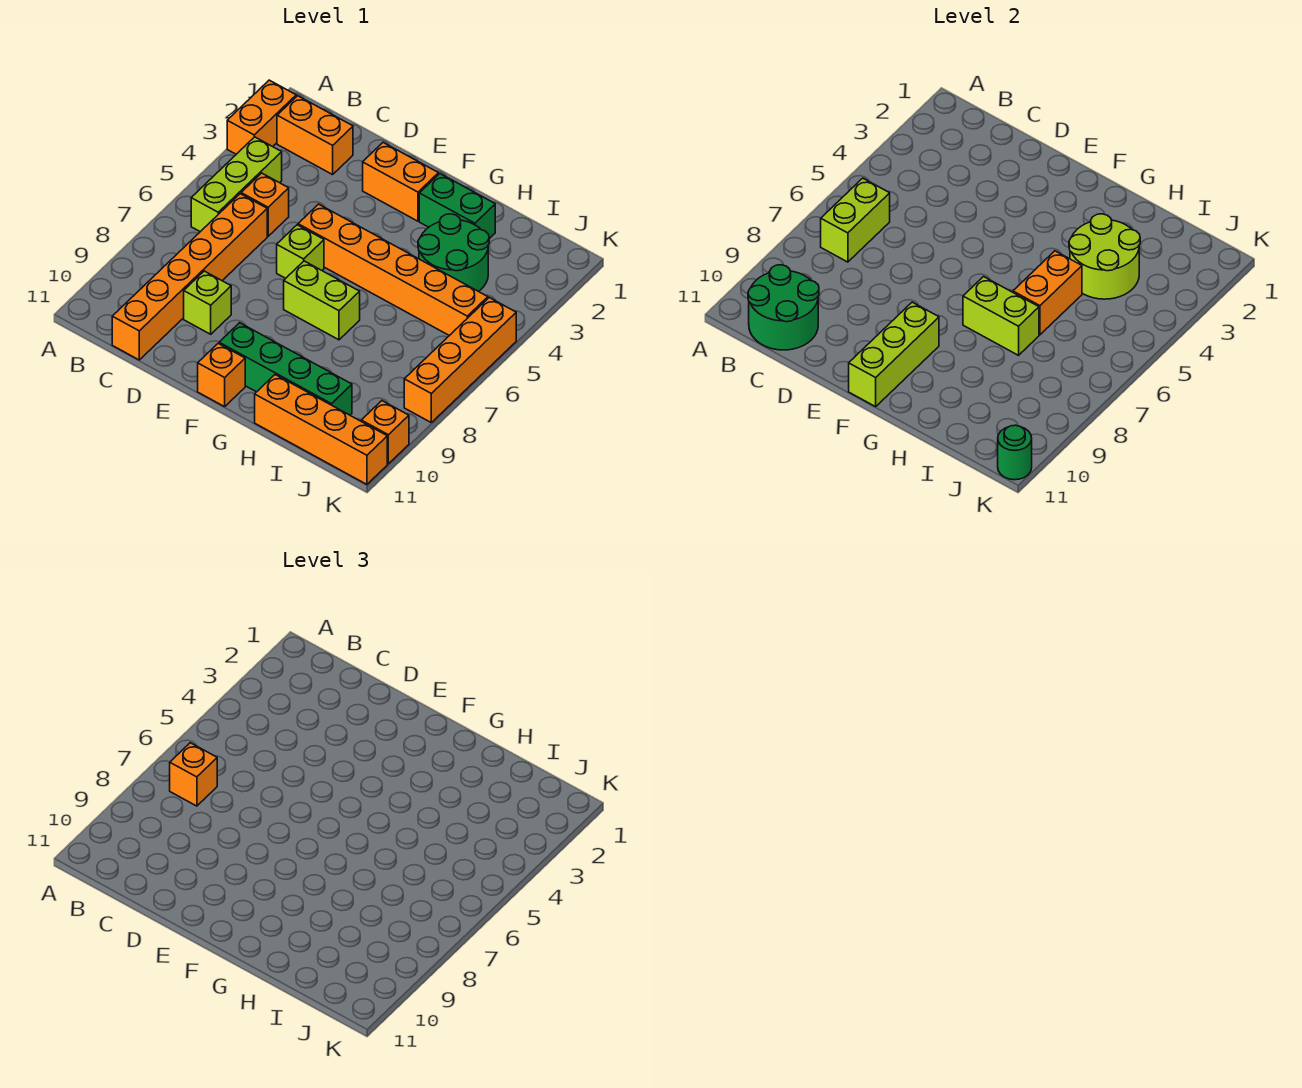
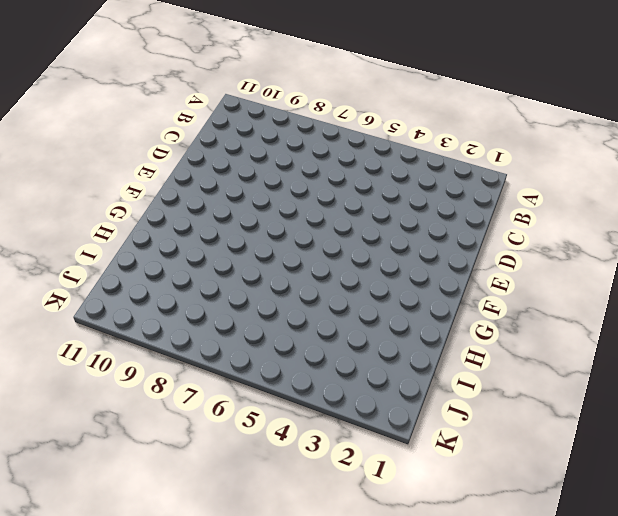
none -> orange 1x2 brick [227,80,296,154]
none -> orange 1x2 brick [277,96,353,175]
none -> lime 1x3 brick [191,137,282,232]

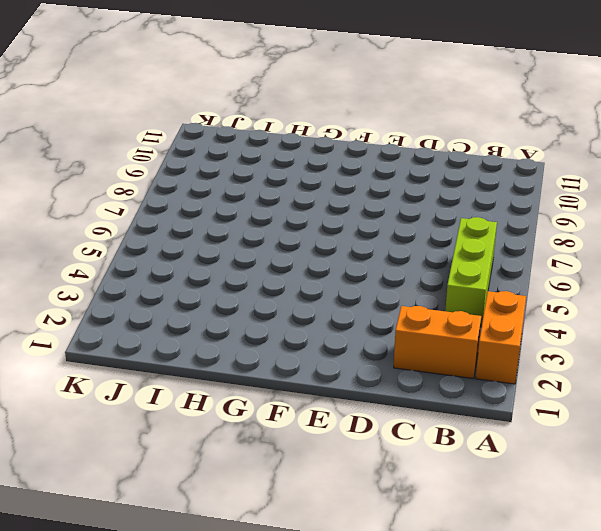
none -> orange 1x1 brick [241,173,289,236]
none -> orange 1x6 brick [112,194,267,360]
none -> lime 1x1 brick [184,271,231,334]

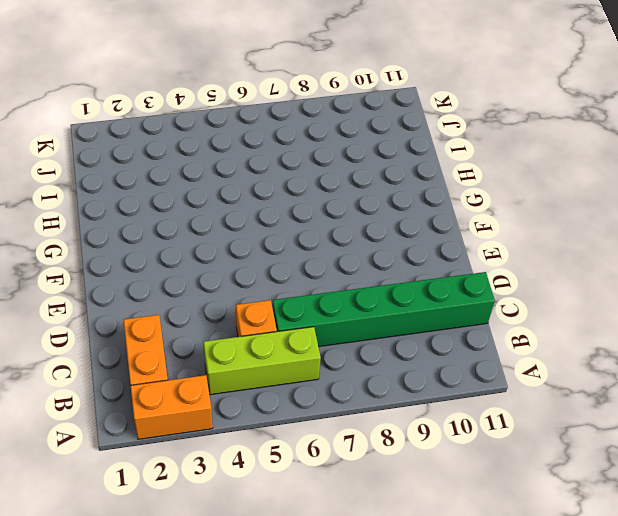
green 1x6 brick [273,272,495,347] -> orange 1x6 brick [112,194,267,360]
none -> lime 1x1 brick [184,271,231,334]
none -> orange 1x2 brick [363,143,438,221]
none -> orange 1x6 brick [298,204,488,336]

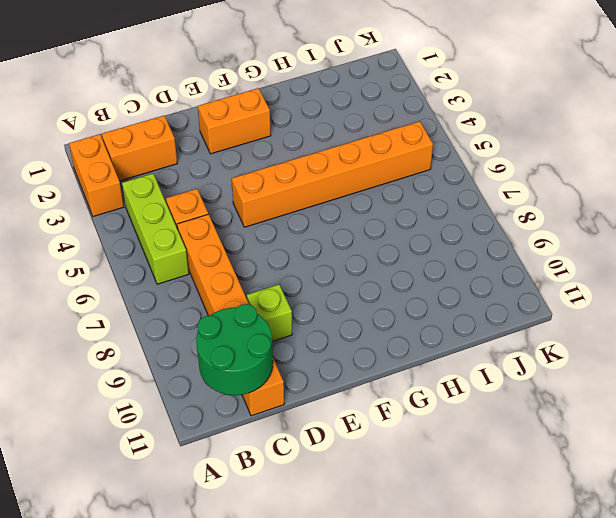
none -> lime 1x1 brick [277,225,324,278]
none -> lime 1x2 brick [284,261,360,340]
none -> green 1x4 brick [219,323,352,415]

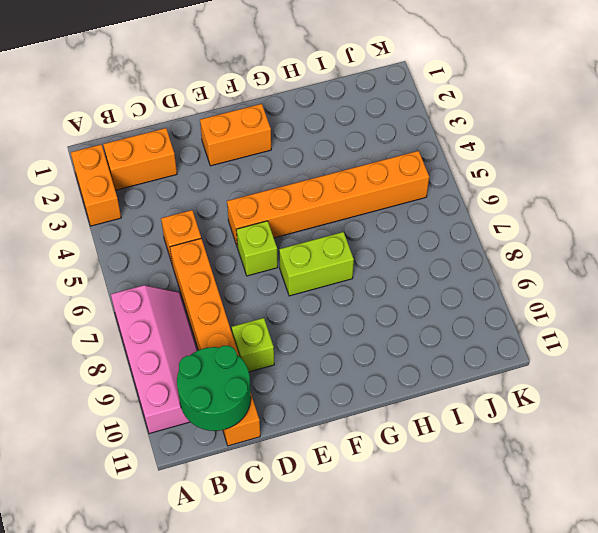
pink 2x4 slope [111,285,197,434] -> none
none -> lime 1x3 brick [191,137,282,232]
none -> green 1x4 brick [219,323,352,415]
none -> orange 1x1 brick [198,343,245,407]

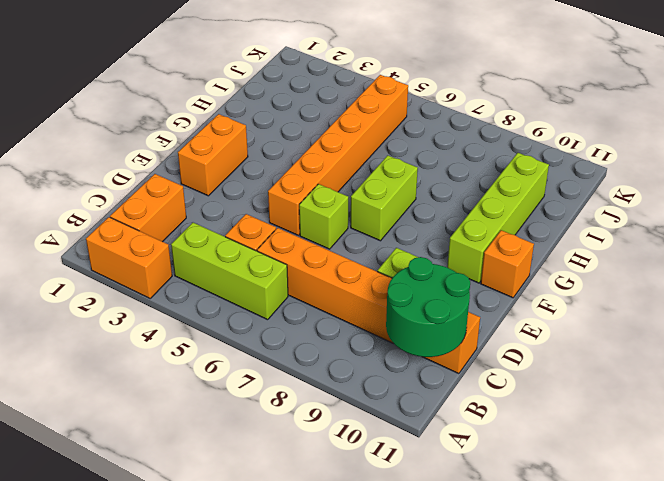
lime 1x4 brick [447,153,549,283] -> green 1x4 brick [219,323,352,415]
none -> green 1x2 brick [419,174,495,239]
none -> green 2x2 round brick [418,214,489,292]
none -> orange 1x4 brick [255,375,387,484]

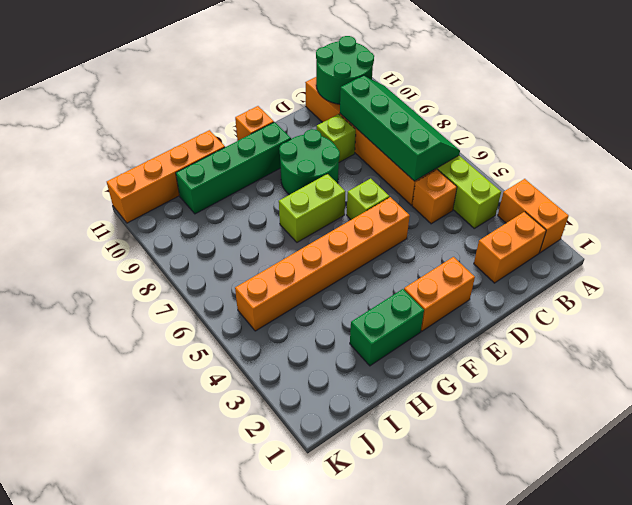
green 2x4 slope [340,76,460,181] -> lime 1x2 brick [821,178,890,262]
green 2x2 round brick [279,129,340,195] -> green 2x2 round brick moved to [418,214,489,292]
none -> orange 1x4 brick [404,298,516,422]
none -> orange 1x1 brick [361,401,409,464]
none -> lime 1x3 brick [849,302,939,407]

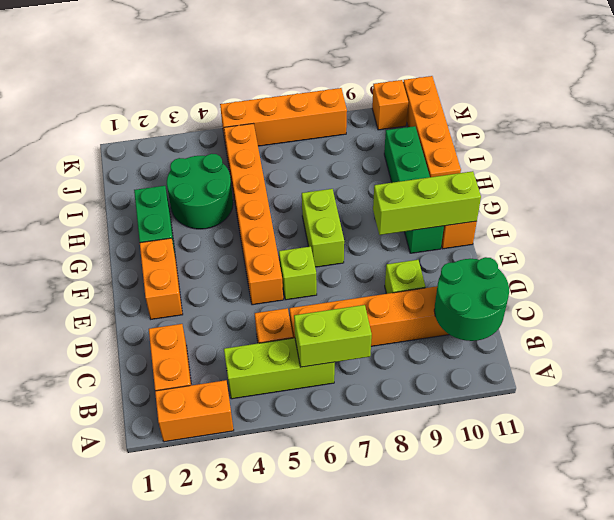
none -> lime 1x2 brick [963,277,1039,355]
none -> lime 2x2 round brick [1069,214,1140,299]
none -> orange 1x2 brick [1013,251,1082,335]

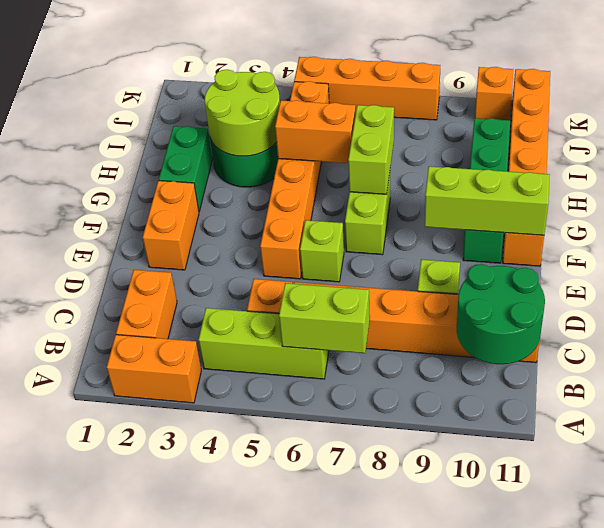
none -> green 1x1 round brick [998,425,1032,480]
none -> orange 1x1 brick [170,743,217,806]

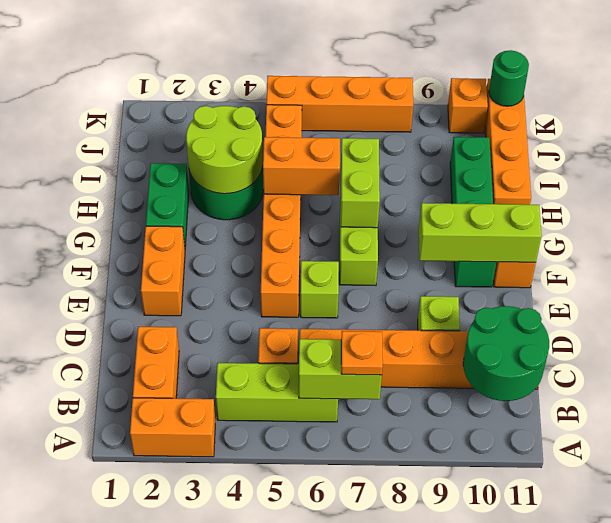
orange 1x1 plate [341,331,383,375] -> orange 1x1 brick [170,743,217,806]

